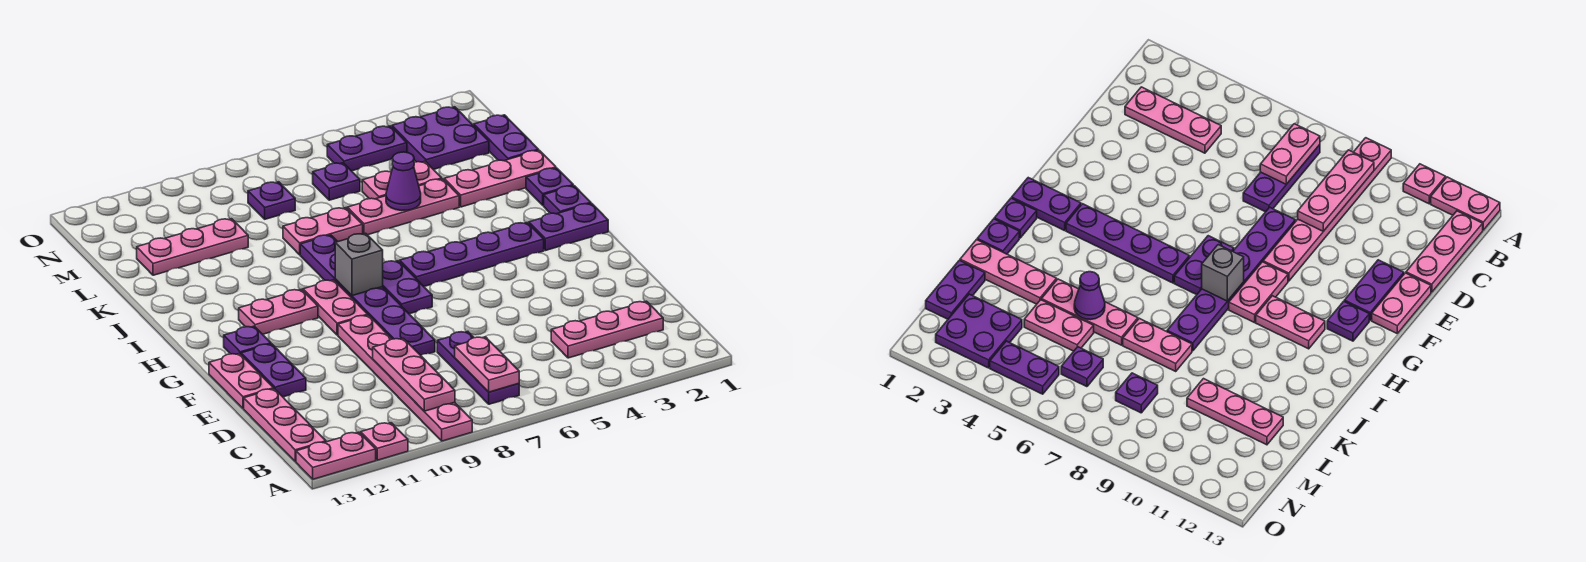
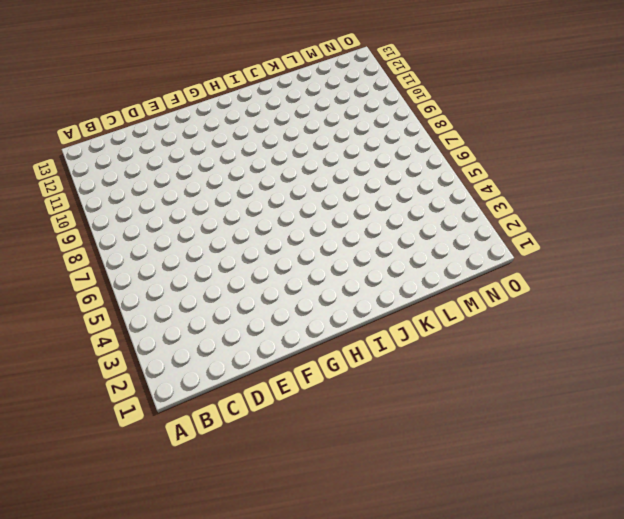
none -> pink 1x6 plate [338,315,472,441]
none -> pink 1x1 plate [361,423,408,460]
none -> pink 1x2 plate [296,432,376,479]
none -> purple 1x3 plate [437,331,519,404]

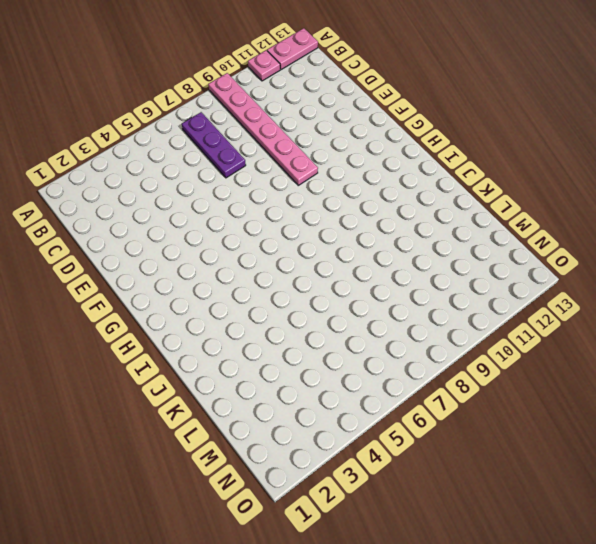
none -> pink 1x3 plate [244,389,326,462]
none -> pink 1x3 plate [551,301,663,358]
none -> purple 1x6 plate [300,235,435,355]
none -> purple 1x2 plate [241,344,306,397]

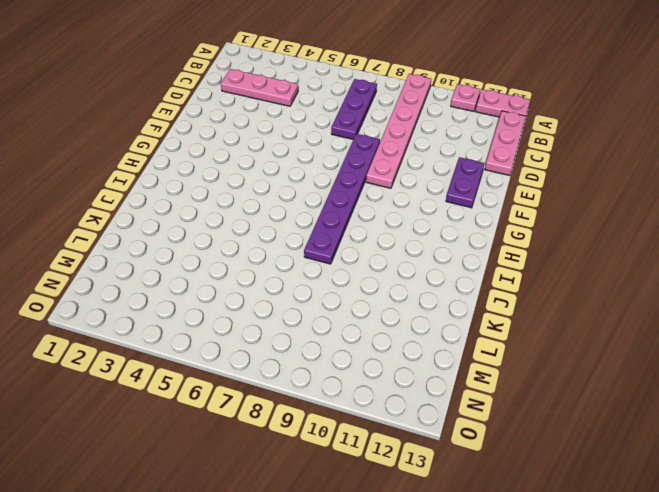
none -> pink 1x2 plate [209,353,274,409]
none -> purple 1x2 plate [383,261,432,314]
none -> pink 1x2 plate [303,280,368,335]
none -> purple 1x1 plate [224,326,271,354]

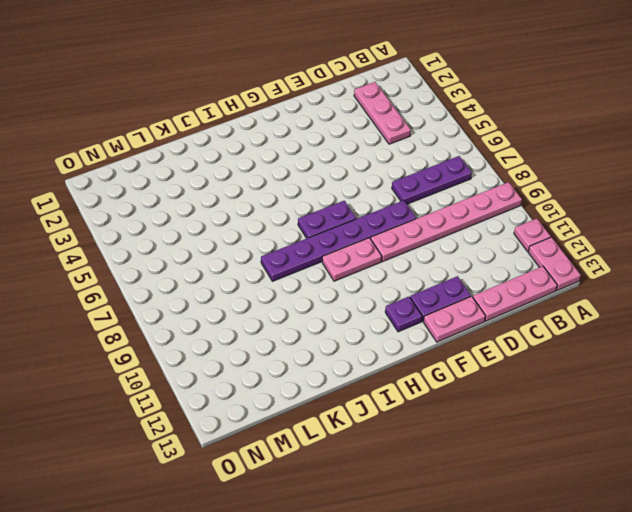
none -> purple 1x2 plate [529,203,608,250]
none -> purple 1x4 plate [400,223,544,286]
none -> pink 1x2 plate [239,289,318,334]
none -> purple 1x1 plate [544,186,591,214]

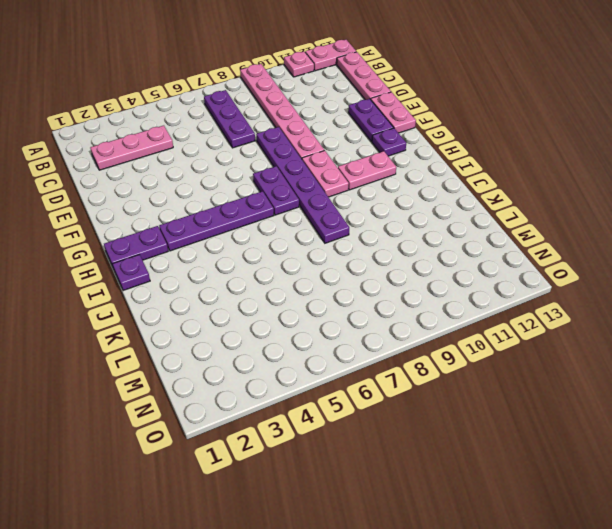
none -> purple 1x1 plate [526,168,573,205]
none -> pink 1x3 plate [444,150,556,207]
none -> pink 1x3 plate [347,179,459,235]
none -> pink 1x2 plate [283,208,363,255]

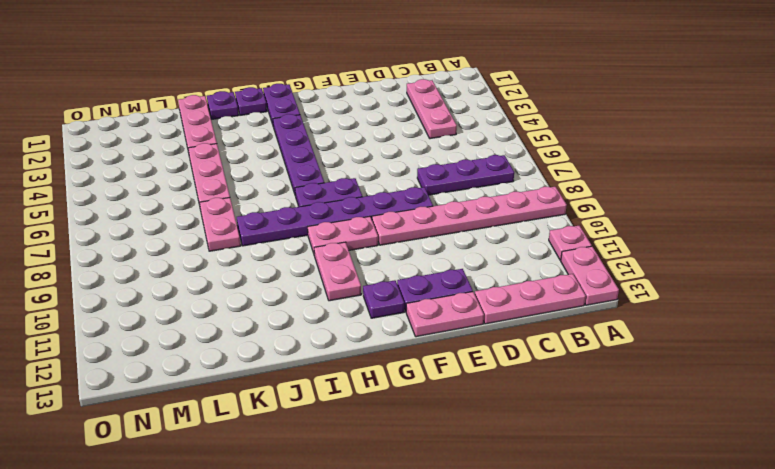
none -> purple 1x2 plate [474,115,539,161]
none -> pink 1x2 plate [362,161,442,199]
none -> pink 1x3 plate [137,219,248,275]
none -> purple 2x2 plate [392,107,489,170]

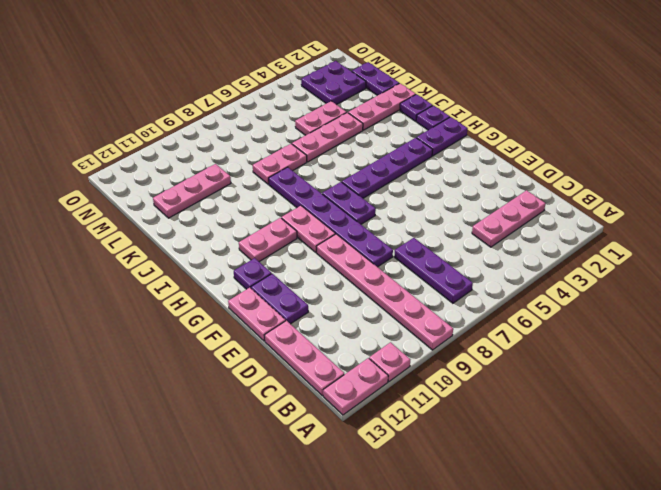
none -> purple 1x1 plate [313,163,360,200]
none -> purple 1x1 plate [248,182,295,219]
none -> purple 1x2 plate [327,126,407,171]
none -> pink 1x2 plate [455,337,519,392]

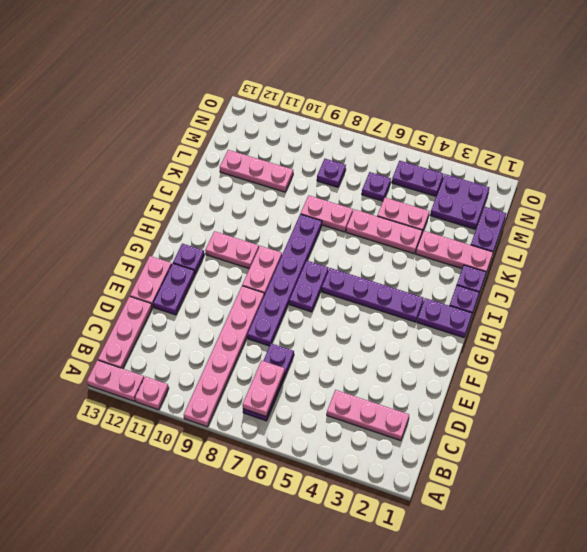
none -> pink 1x3 plate [373,338,455,411]
none -> grey 1x1 brick [335,233,383,296]
none -> purple 1x1 cone [386,152,421,211]

